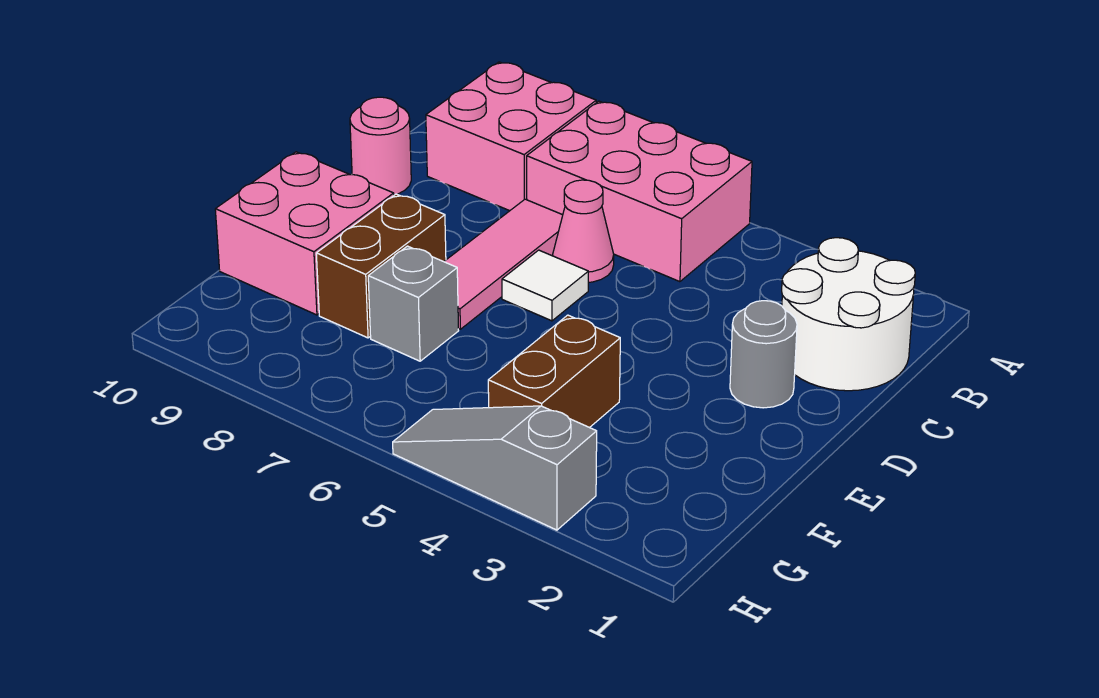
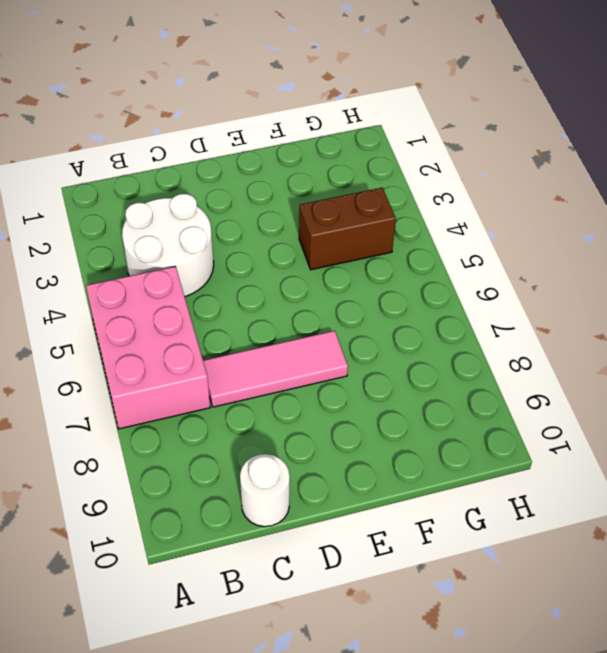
white 2x2 round brick [122,194,214,296] -> white 2x2 round brick moved to [782,238,915,391]
white 1x1 round brick [240,454,290,527] -> pink 1x1 round brick [350,97,411,195]
none -> pink 2x2 brick [426,62,596,211]
none -> pink 1x1 cone [553,180,614,282]
none -> grey 1x1 round brick [730,301,797,408]

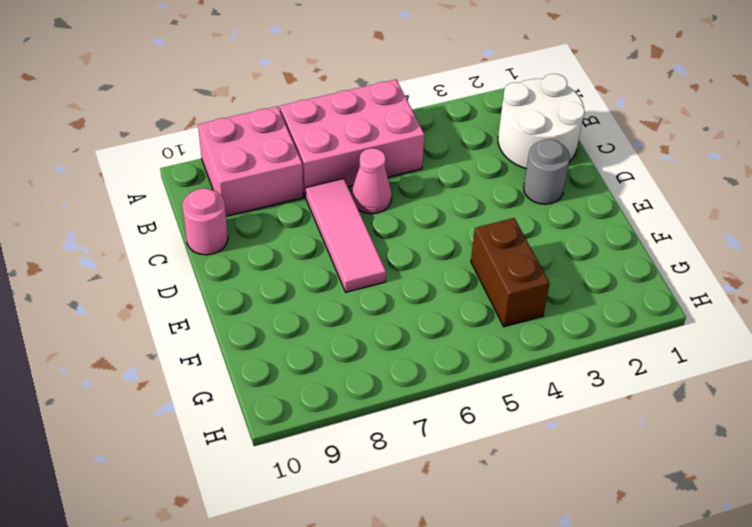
none -> white 1x1 tile [502,250,588,321]
none -> brown 1x2 brick [316,194,446,338]
none -> pink 2x2 brick [215,152,394,315]

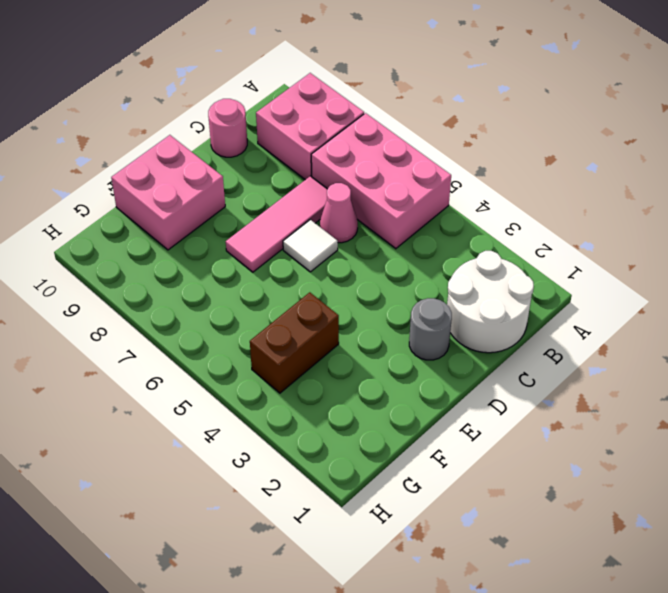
none -> brown 1x2 brick [316,194,446,338]
none -> grey 1x1 brick [368,246,459,361]
none -> grey 1x3 slope [393,406,597,530]

